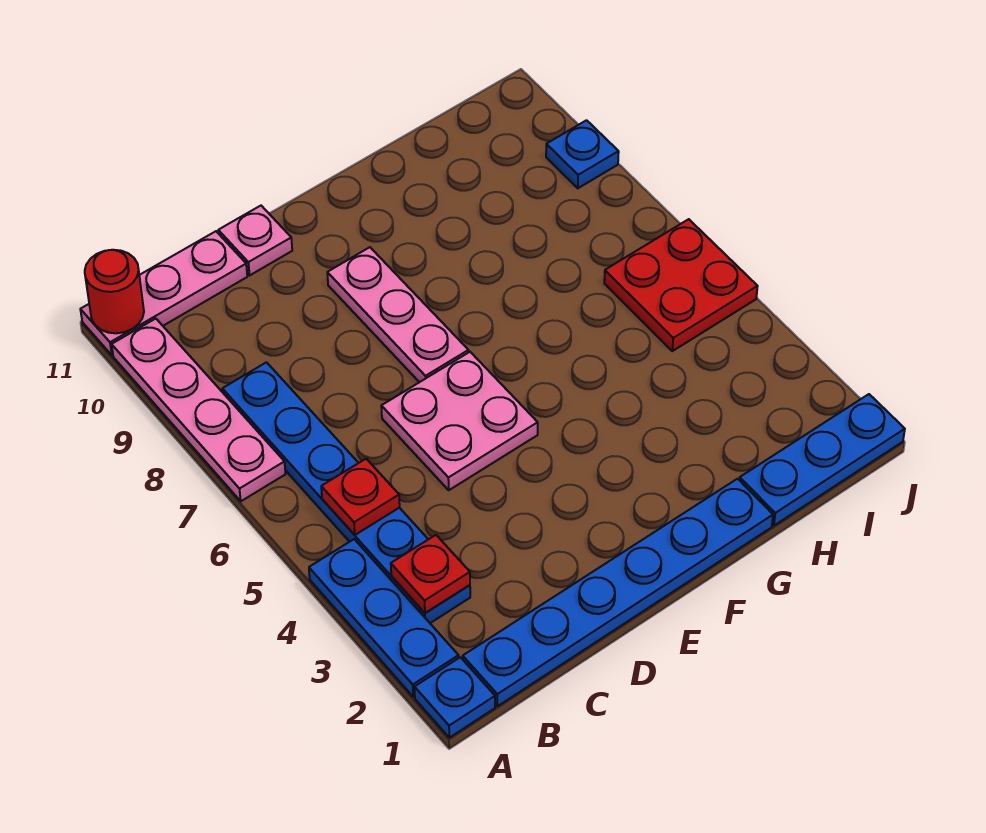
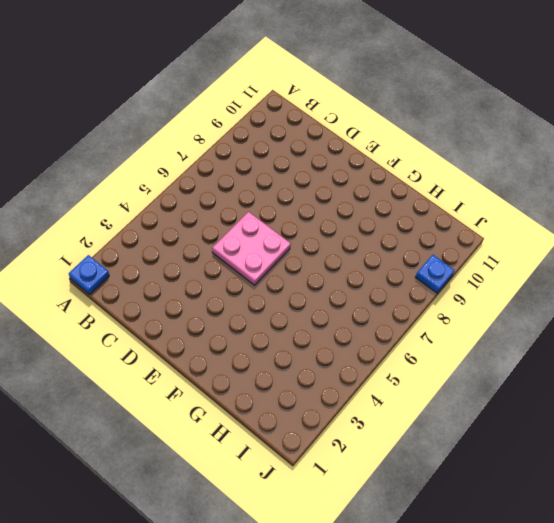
none -> blue 1x3 plate [309,539,459,697]
none -> pink 1x4 plate [112,319,285,501]
none -> pink 1x3 plate [80,231,247,355]

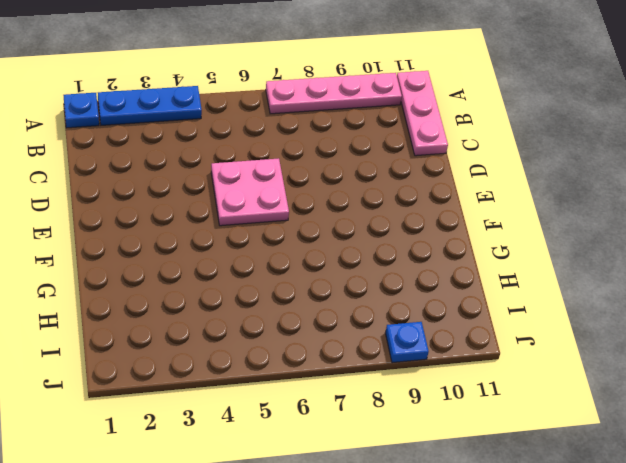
none -> blue 1x6 plate [463,479,773,706]
none -> blue 1x6 plate [222,362,470,623]
none -> pink 1x1 plate [218,206,292,275]

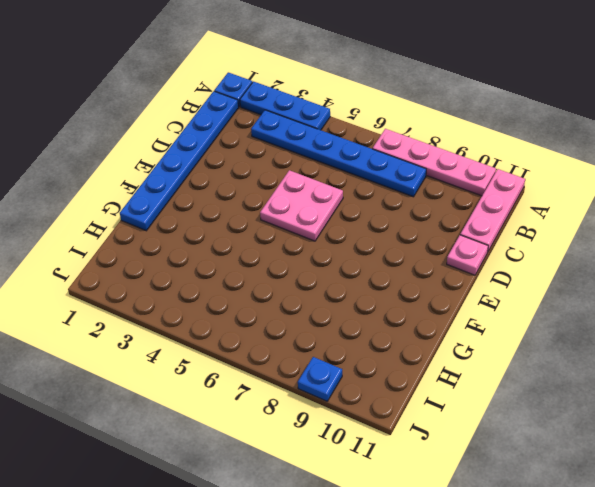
none -> pink 1x3 plate [327,247,469,382]
none -> blue 1x3 plate [740,394,905,526]
none -> red 2x2 plate [604,219,758,351]

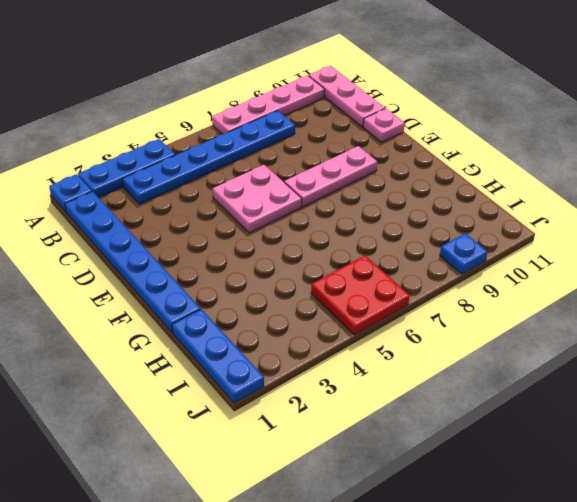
none -> red 1x1 round brick [85,250,144,333]
none -> red 1x1 plate [391,535,470,613]
none -> red 1x1 plate [321,459,400,535]

